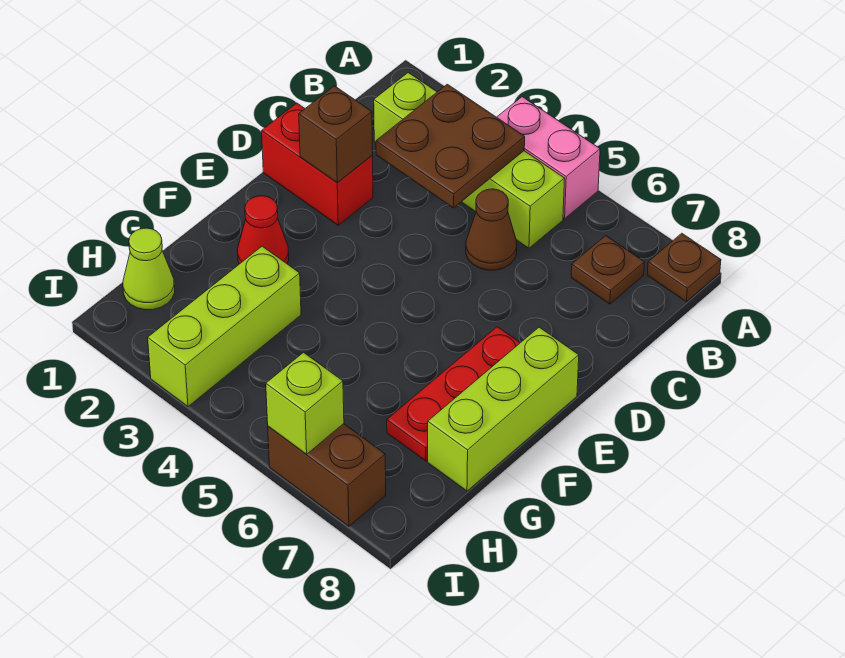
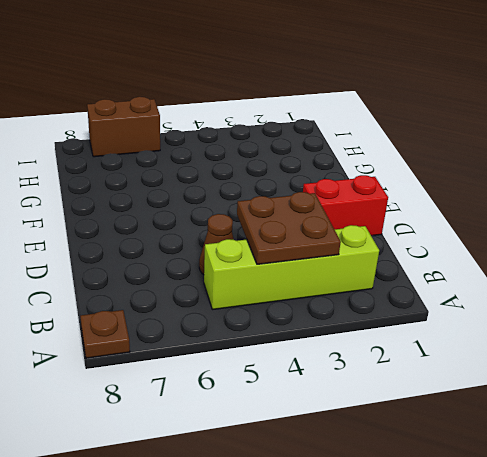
none -> pink 1x2 brick [497,97,600,219]
none -> brown 1x1 plate [571,236,644,304]
none -> red 1x3 plate [387,327,520,461]

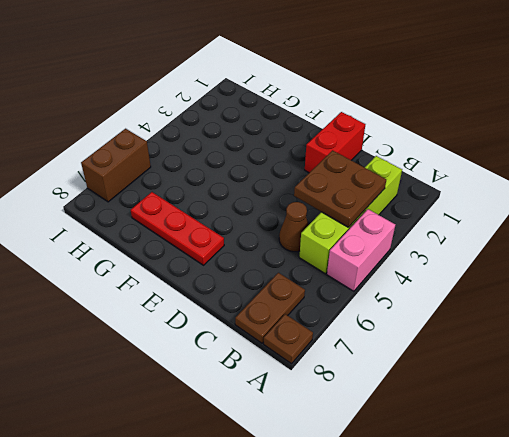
brown 1x2 plate [235,273,305,343] -> brown 1x1 plate [571,236,644,304]
none -> lime 1x3 brick [428,327,579,491]
none -> red 1x1 cone [238,196,289,264]
none -> lime 1x3 brick [148,246,301,406]

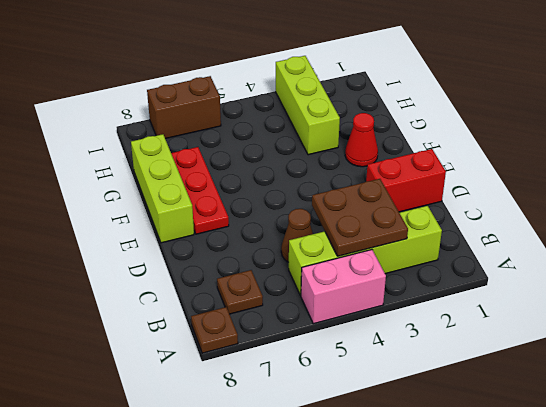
none -> lime 1x1 cone [123,228,175,310]
none -> brown 1x1 brick [299,86,373,182]
none -> lime 1x1 brick [266,352,344,454]

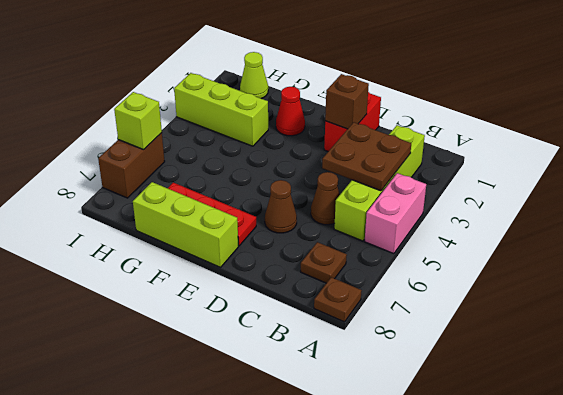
brown 1x1 cone [265,180,297,233] -> none

